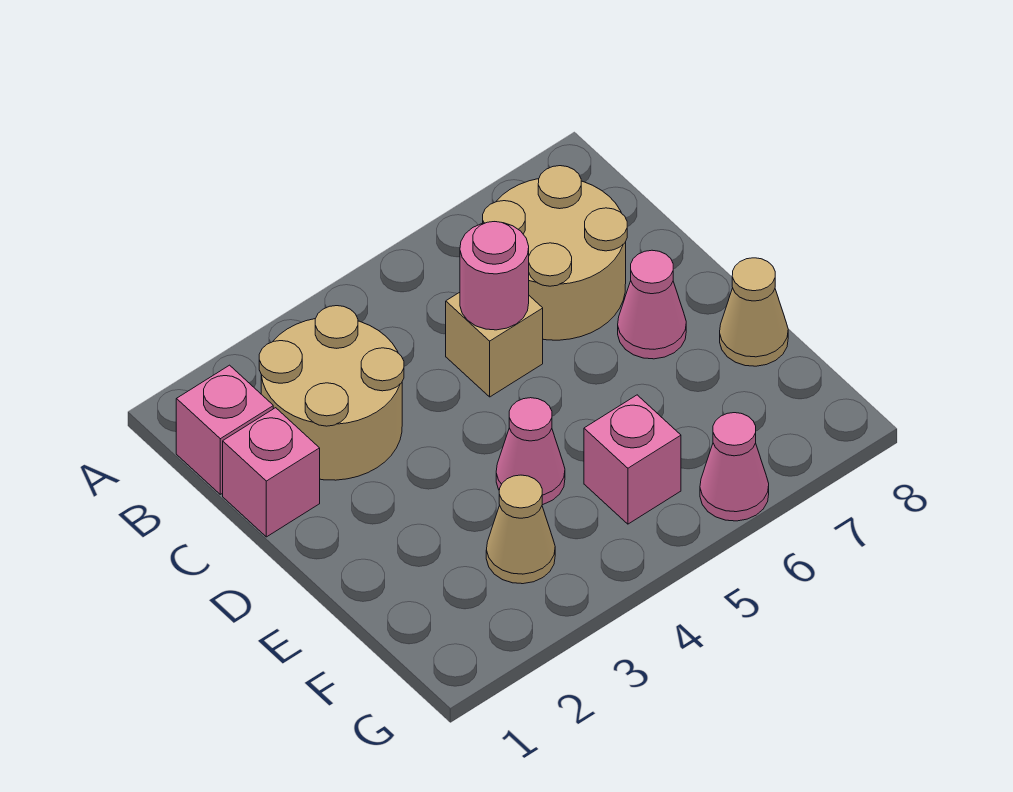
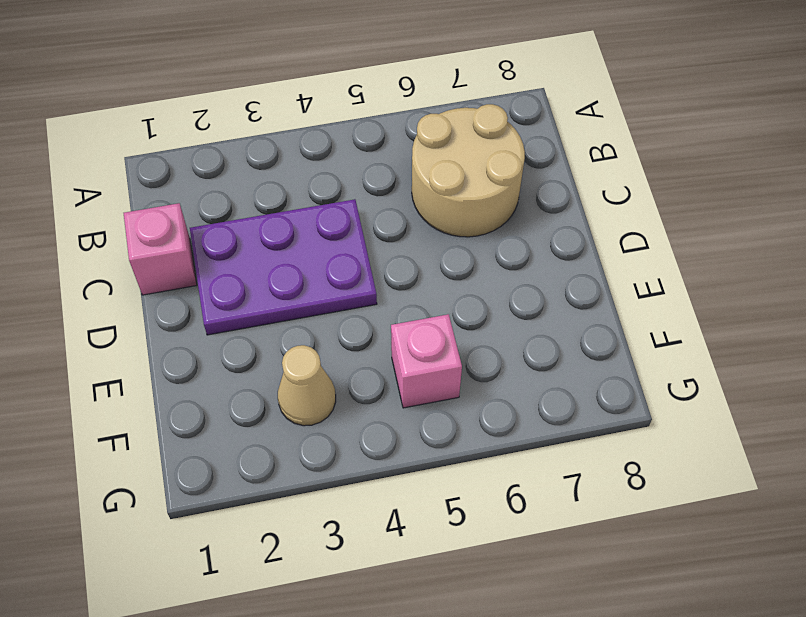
purple 2x3 plate [190,199,377,335] -> tan 2x2 round brick [259,306,404,480]
none -> pink 1x1 brick [176,365,273,494]
none -> tan 1x1 brick [446,292,543,397]
none -> pink 1x1 cone [618,250,686,359]

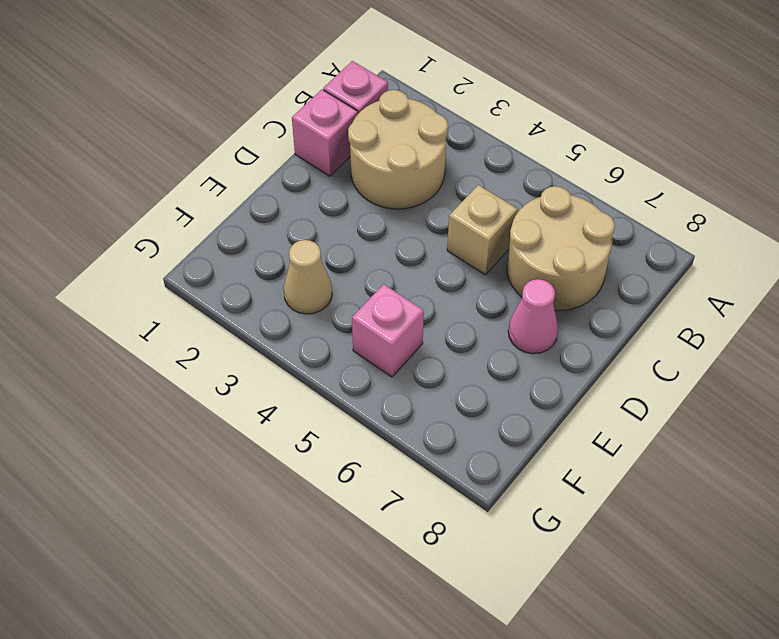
none -> pink 1x1 cone [496,398,565,505]
none -> tan 1x1 cone [720,258,788,366]
none -> pink 1x1 cone [700,413,769,521]

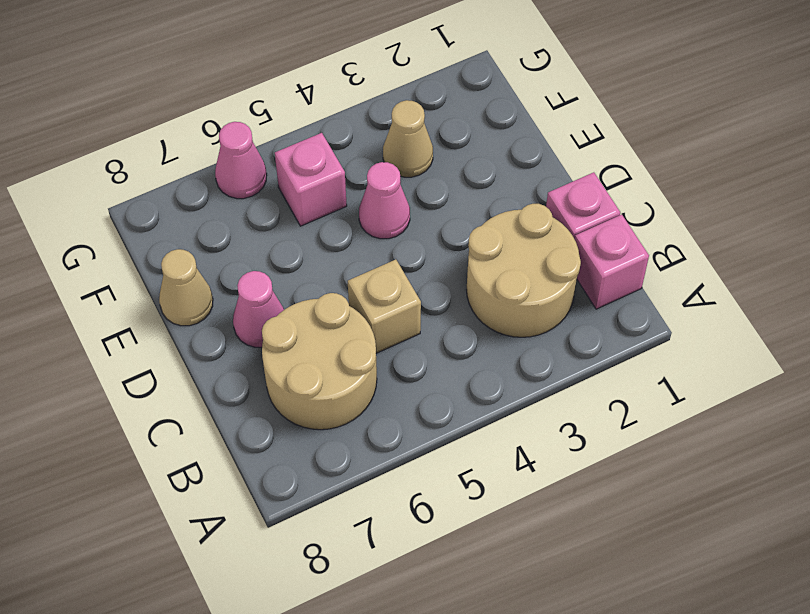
none -> pink 1x1 round brick [460,222,529,330]

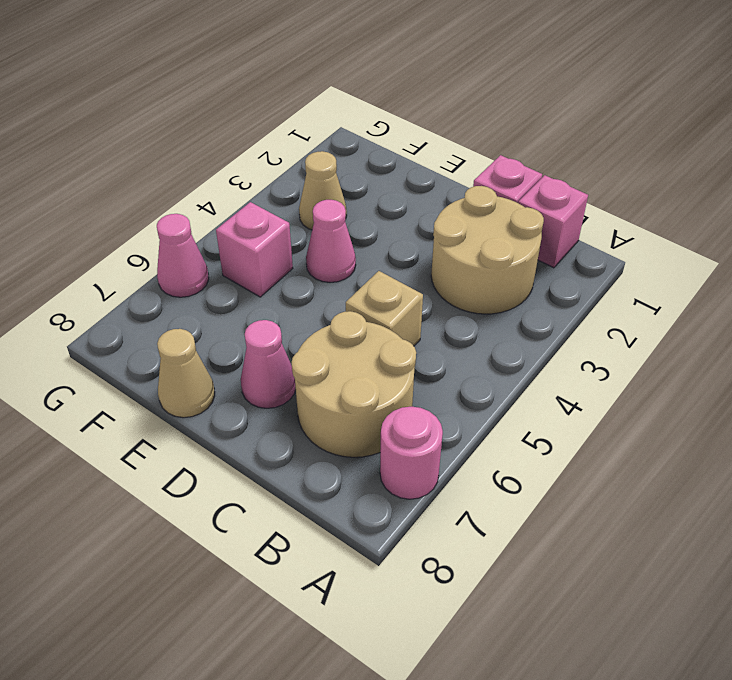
pink 1x1 round brick [380,407,443,499] -> pink 1x1 round brick moved to [460,222,529,330]

